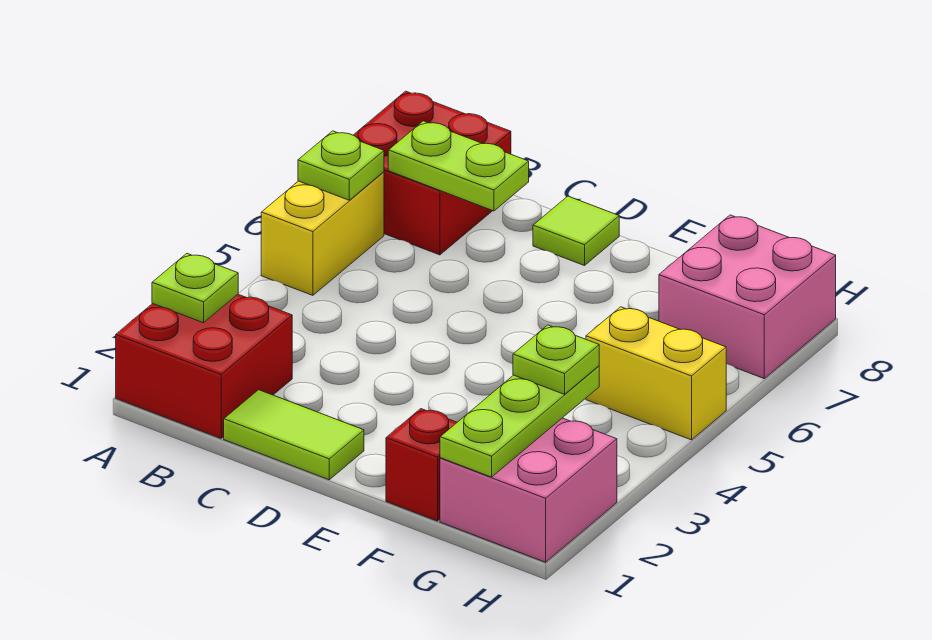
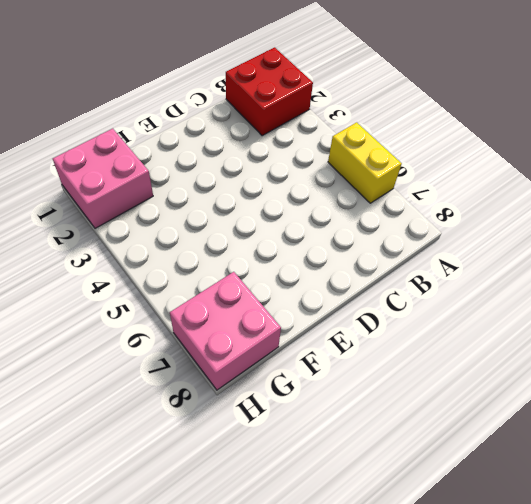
none -> red 2x2 brick [354,91,511,255]
none -> lime 1x2 tile [224,390,364,480]
none -> lime 1x1 tile [533,196,619,266]

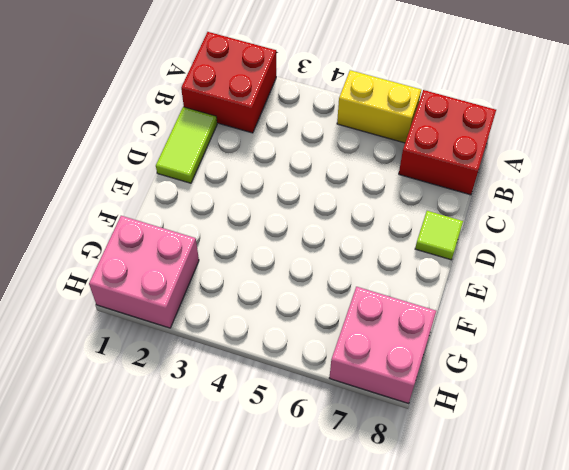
none -> red 1x1 brick [386,409,457,521]
none -> yellow 1x2 brick [586,307,726,440]
none -> lime 1x1 plate [152,254,238,323]

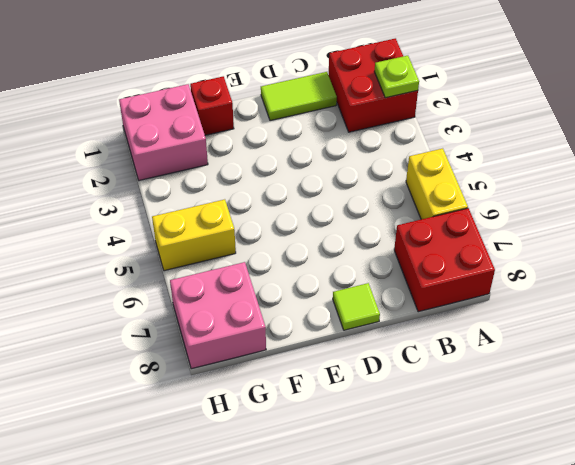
none -> lime 1x1 plate [298,131,384,200]
none -> lime 1x2 plate [388,121,529,211]
none -> lime 1x3 plate [440,366,599,477]

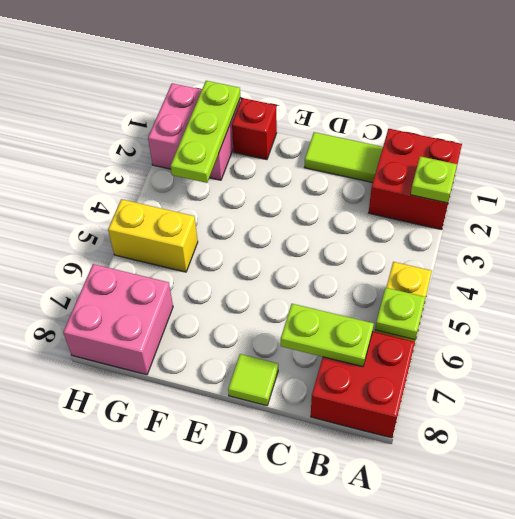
none -> lime 1x1 plate [513,325,599,394]

